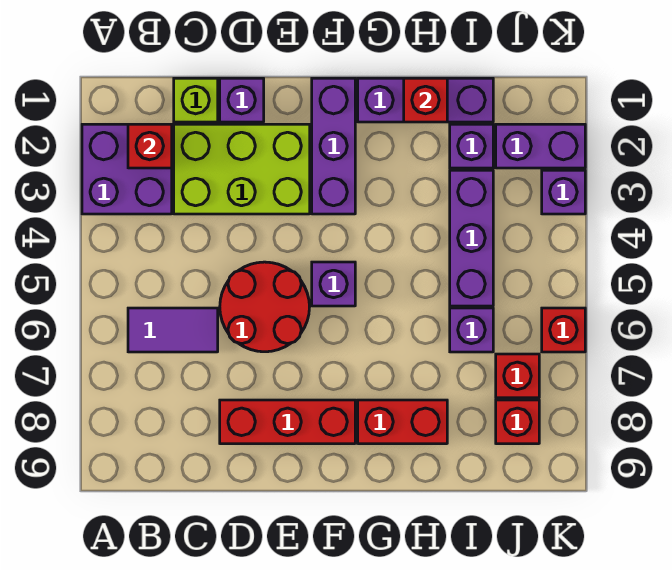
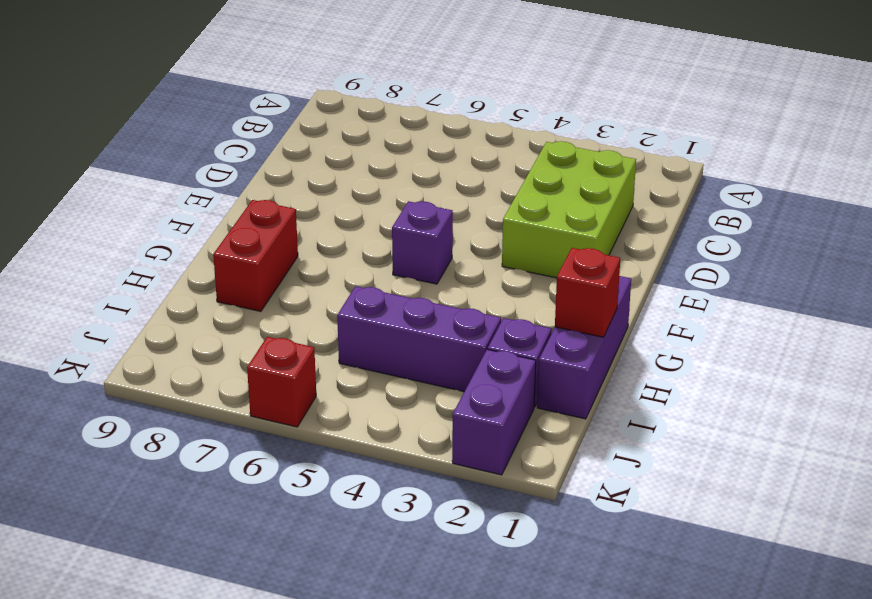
none -> purple 2x2 brick [82,124,172,214]
none -> purple 1x2 tile [128,308,218,352]
none -> lime 1x1 brick [174,78,218,122]

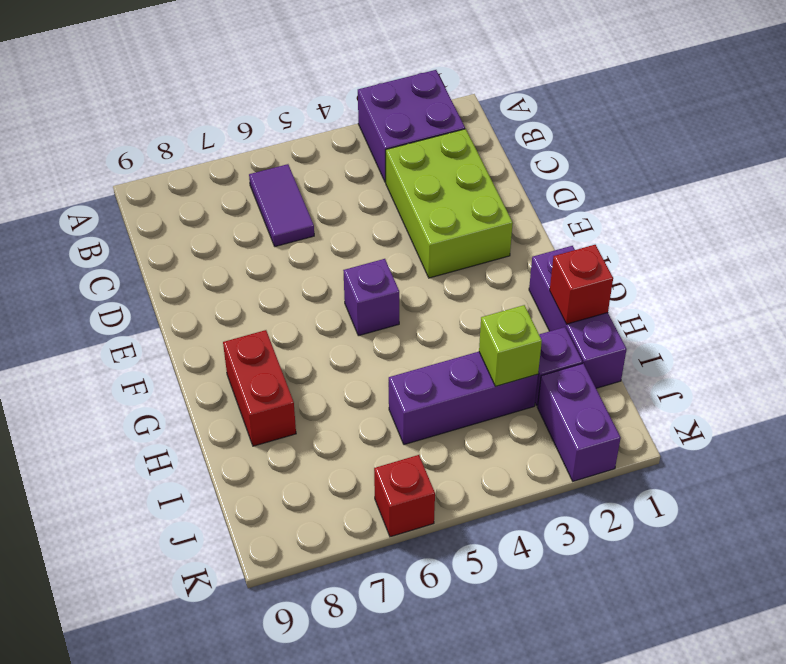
lime 1x1 brick [479,305,542,386] -> lime 1x1 brick moved to [174,78,218,122]
none -> purple 1x1 brick [220,78,264,122]
none -> red 2x2 round brick [220,262,309,352]
none -> red 1x3 brick [220,400,355,444]

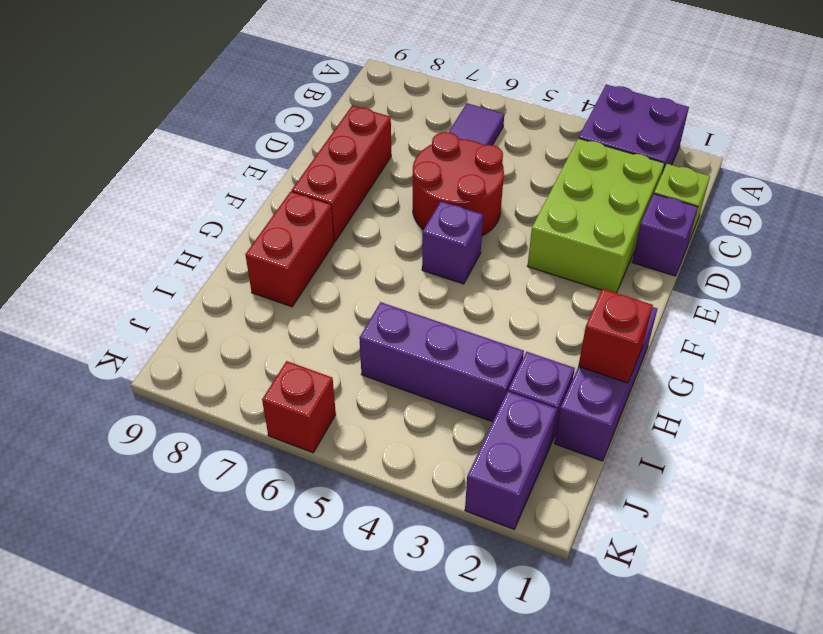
none -> purple 1x3 brick [312,78,355,214]
none -> purple 1x1 brick [450,308,493,352]
none -> red 1x1 brick [496,354,539,398]

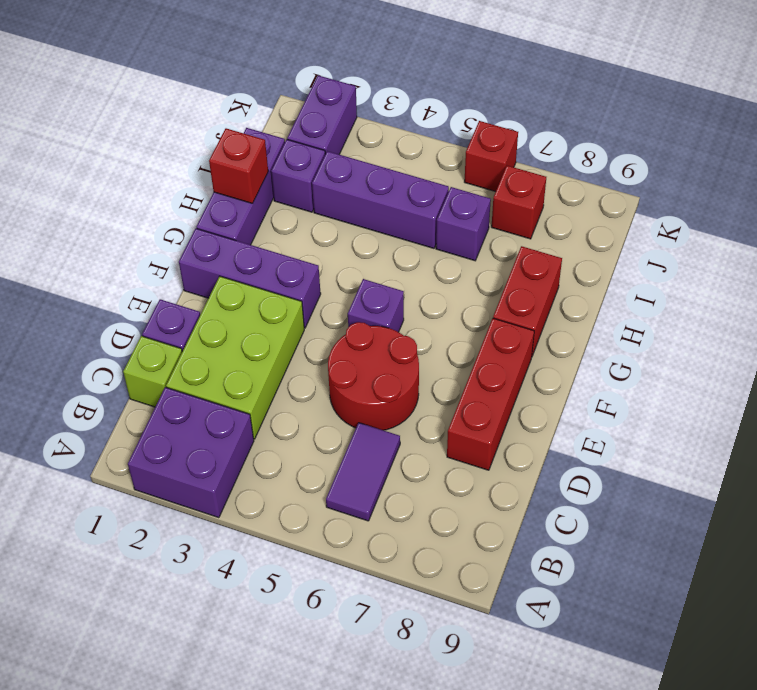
none -> red 1x1 brick [496,400,539,444]
none -> purple 1x1 brick [542,170,585,214]
none -> red 1x1 brick [128,124,172,168]

